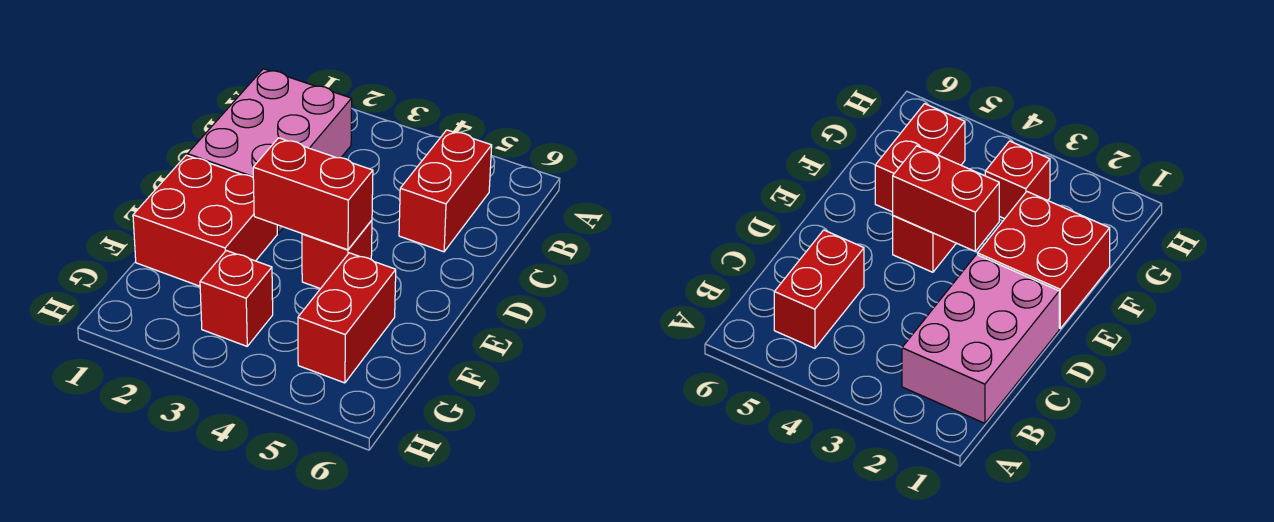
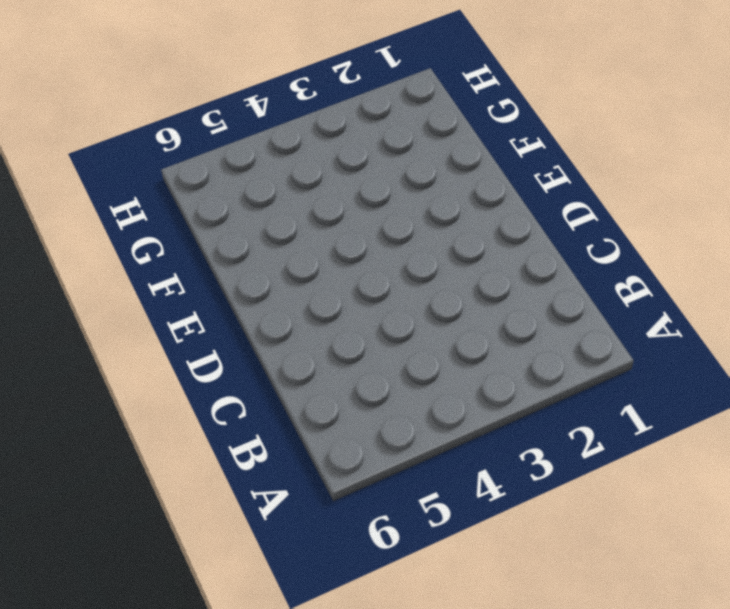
none -> pink 2x3 brick [188,69,352,233]
none -> red 1x2 brick [399,130,492,252]

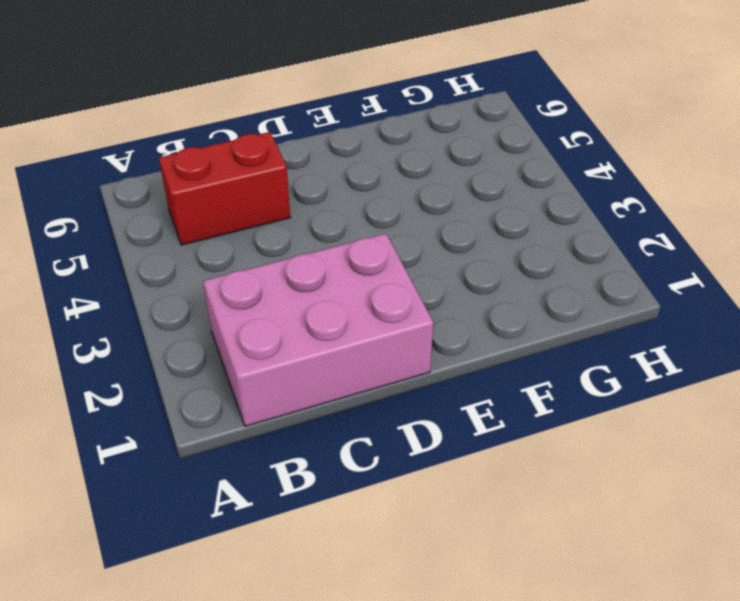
none -> red 2x2 brick [133,155,277,286]
none -> red 1x1 brick [302,220,372,289]

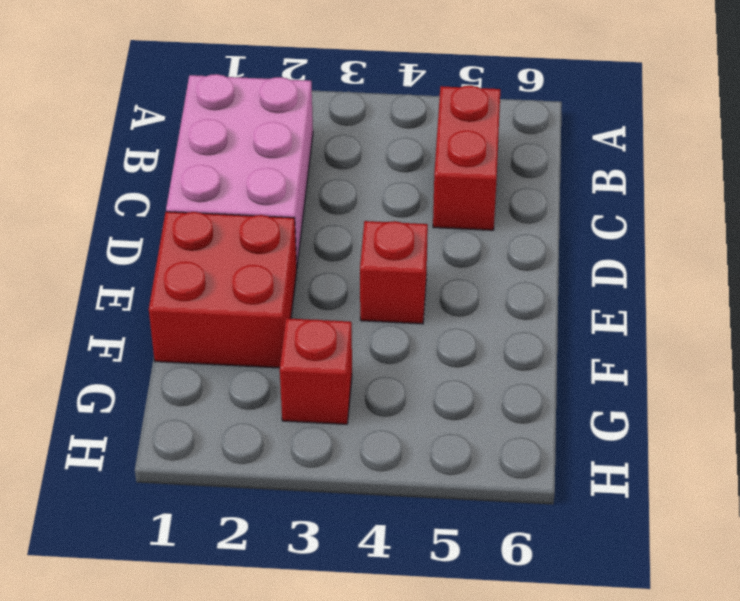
none -> red 1x2 brick [298,253,396,383]
none -> red 1x2 brick [253,138,373,250]

